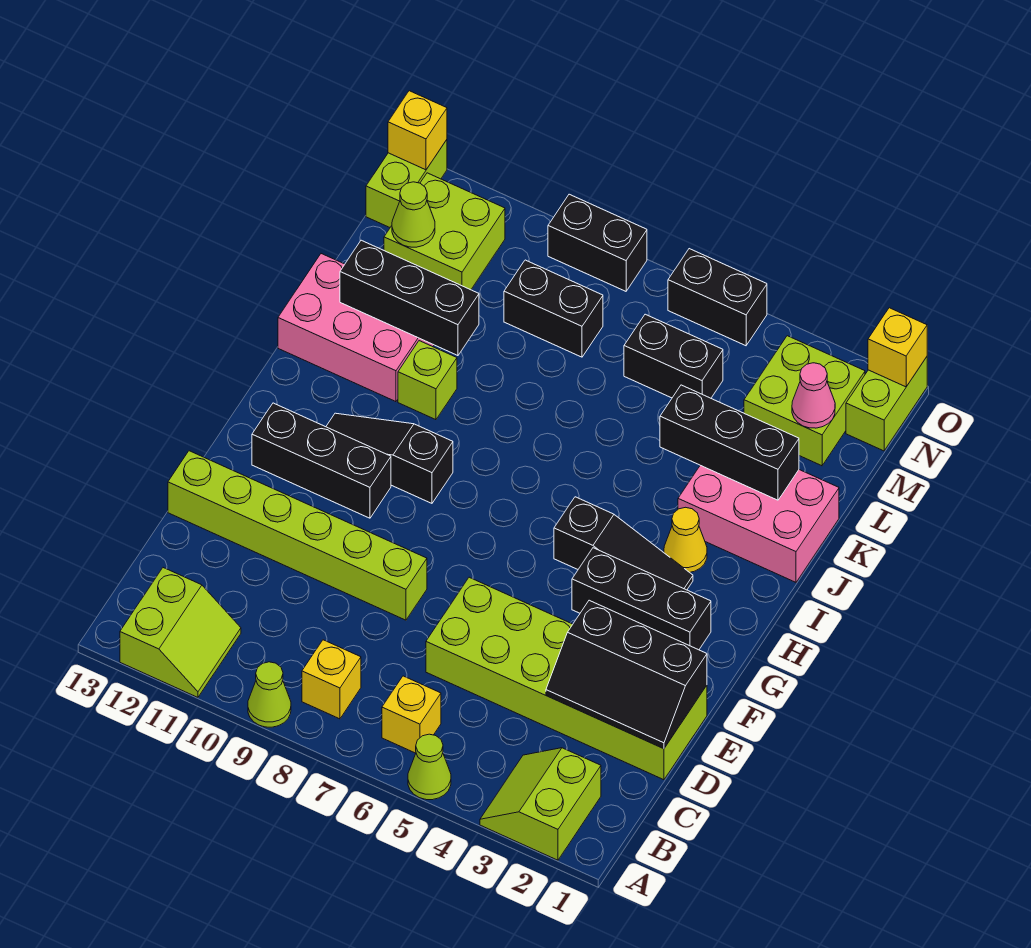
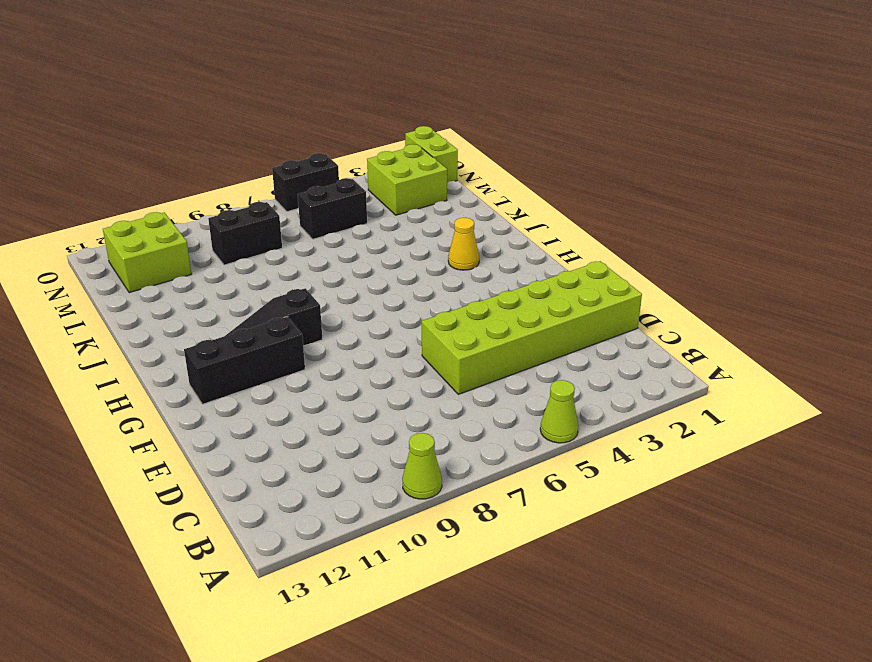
none -> lime 2x2 slope [480,748,601,860]
none -> lime 2x2 slope [120,568,241,697]
none -> yellow 1x1 brick [382,676,441,753]
none -> yellow 1x1 brick [302,640,361,719]

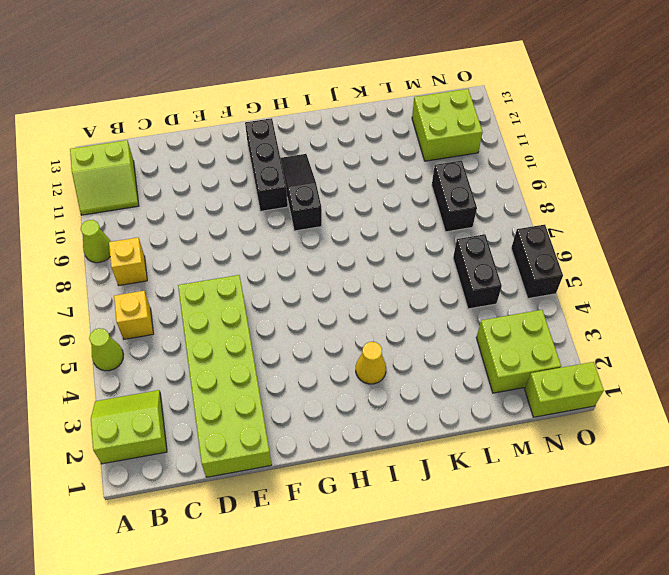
none -> lime 1x6 brick [168,451,427,620]
none -> black 1x3 brick [572,548,711,650]
none -> black 1x3 slope [554,497,693,590]
none -> pink 2x3 brick [678,465,839,582]

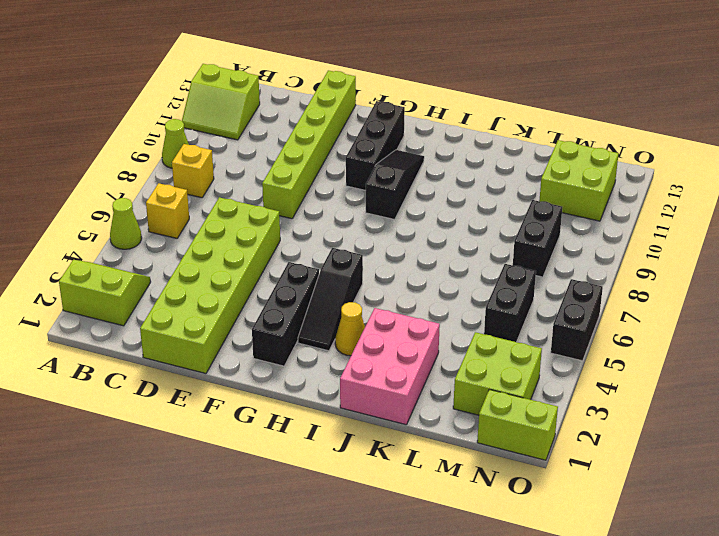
none -> lime 1x1 brick [398,341,457,420]
none -> pink 2x3 brick [278,254,434,402]
none -> lime 1x2 brick [366,140,447,227]
none -> black 1x2 brick [548,194,647,291]

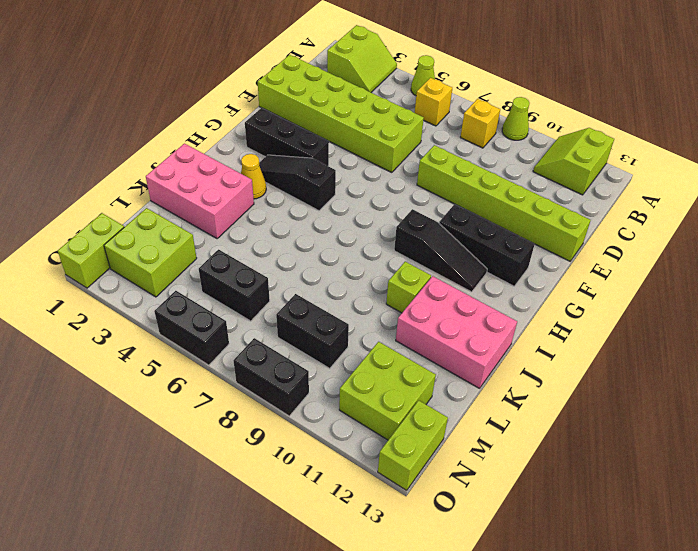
none -> black 2x3 slope [546,600,707,749]
none -> black 1x3 brick [660,385,799,500]
none -> black 1x3 brick [340,240,479,356]
none -> pink 1x1 cone [792,363,835,428]

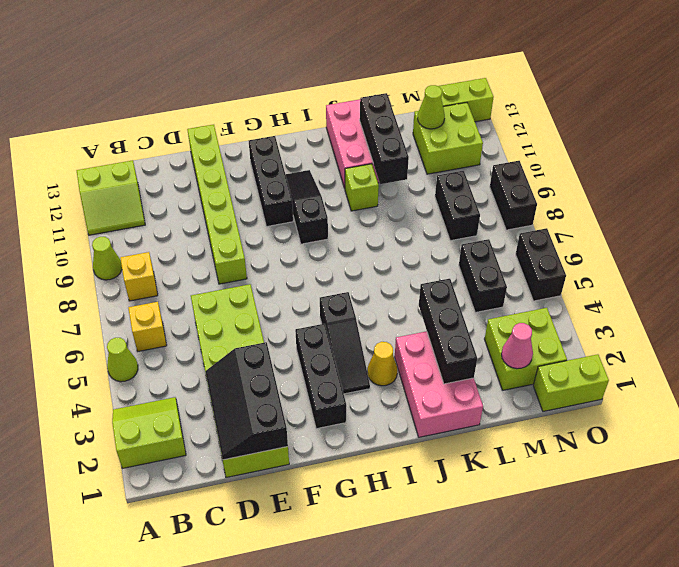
none -> yellow 1x1 brick [868,308,927,387]
none -> yellow 1x1 brick [388,91,447,170]

